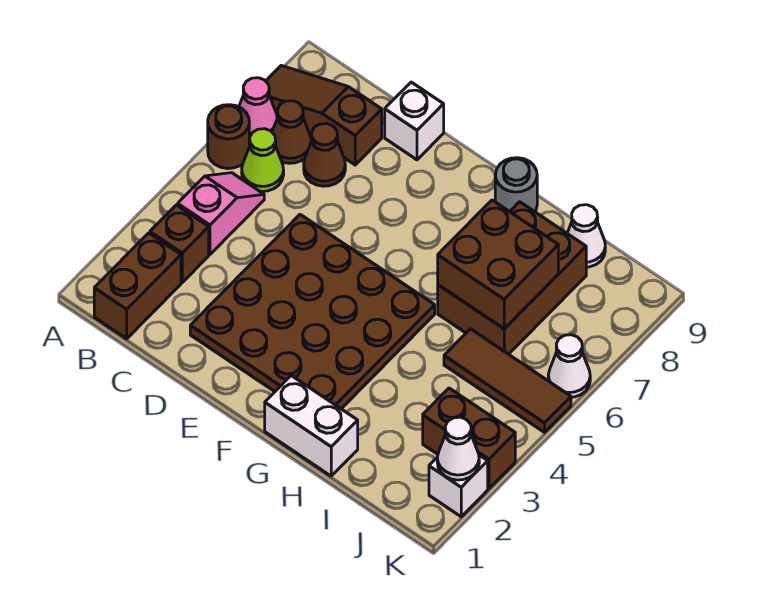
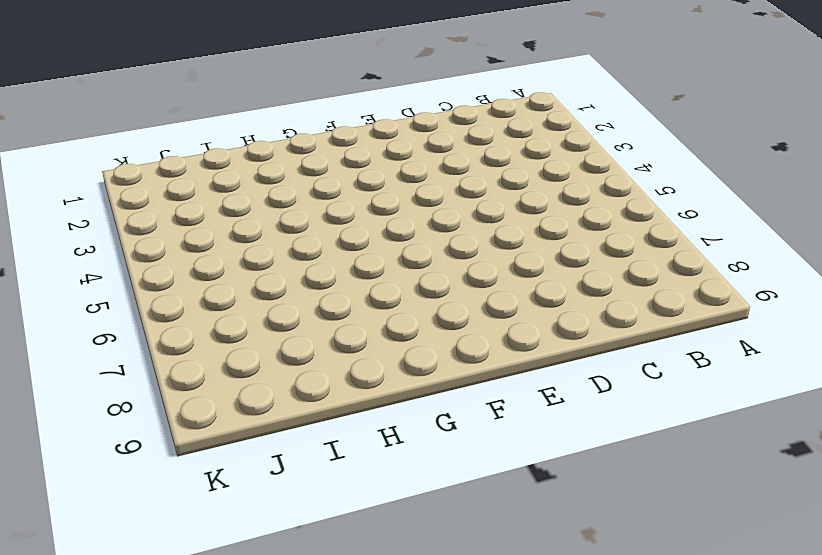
none -> brown 1x1 round brick [208,105,250,169]
none -> pink 1x1 cone [239,78,277,139]
none -> brown 1x3 slope [266,66,382,165]

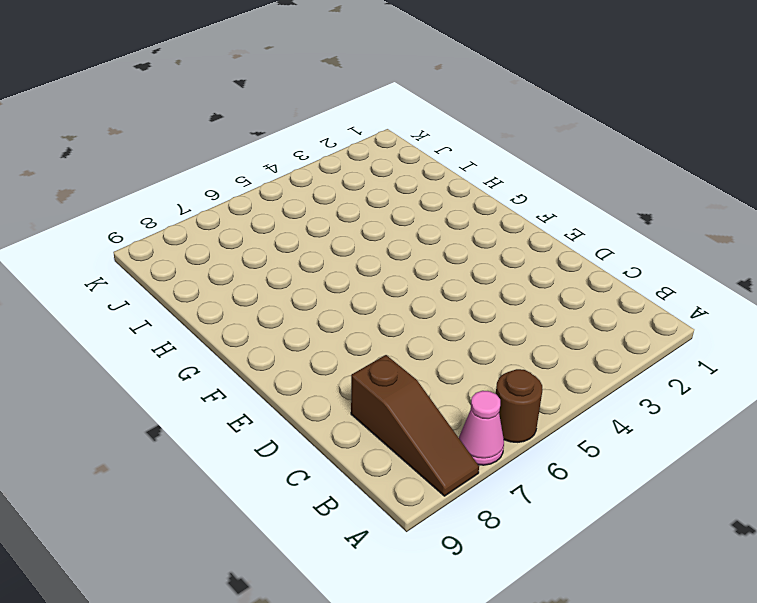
none -> brown 1x2 brick [94,233,181,339]
none -> brown 1x1 brick [150,205,209,282]
none -> pink 1x2 slope [178,173,264,254]

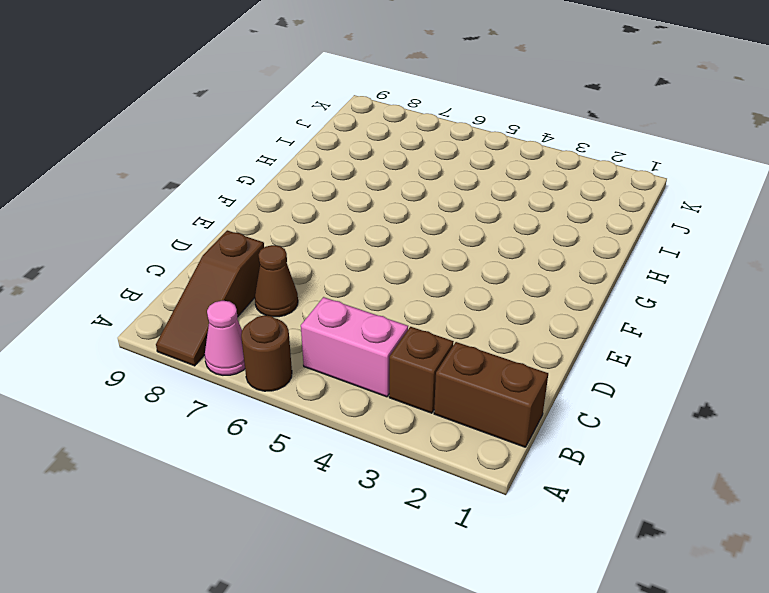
pink 1x2 brick [301,297,408,397] -> pink 1x2 slope [178,173,264,254]
none -> lime 1x1 cone [242,129,284,191]
none -> brown 1x1 cone [272,101,311,163]
none -> brown 4x4 plate [190,215,435,409]

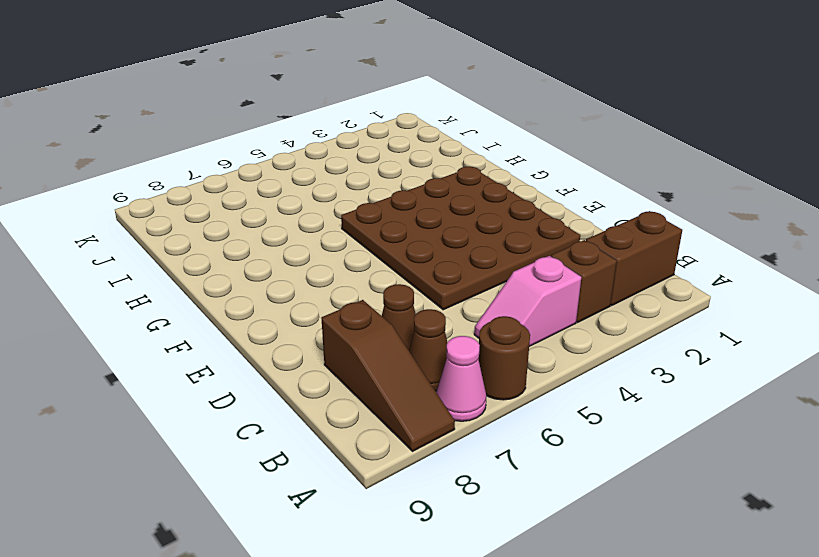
none -> lime 1x1 cone [242,129,284,191]
none -> white 1x1 brick [385,82,444,160]
none -> white 1x2 brick [265,376,358,476]

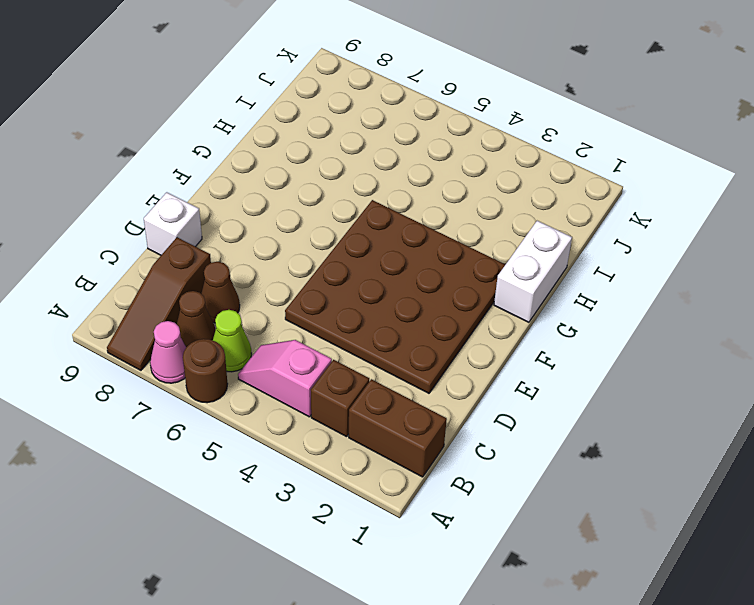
none -> grey 1x1 round brick [495,158,537,212]
none -> brown 2x3 brick [438,202,586,354]
none -> brown 1x3 tile [444,329,571,432]

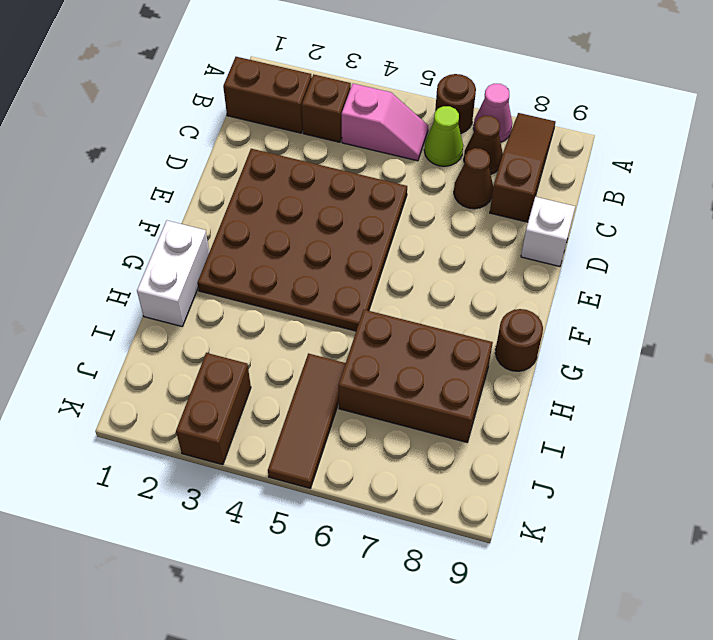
brown 1x1 round brick [495,309,543,371] -> grey 1x1 round brick [495,158,537,212]
none -> white 1x1 cone [567,205,605,267]
none -> white 1x1 brick [429,455,488,517]
none -> white 1x1 cone [548,335,590,397]

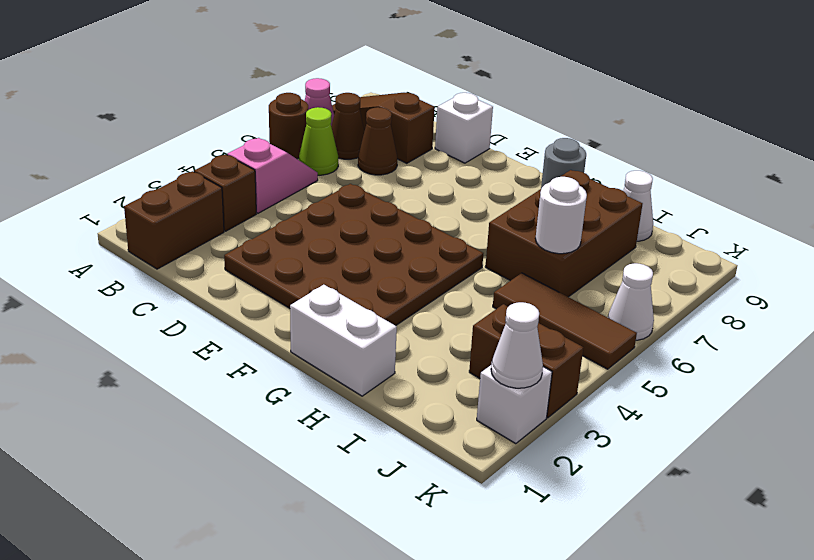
white 1x1 round brick [536,177,587,254] -> brown 2x2 brick [438,200,558,329]

